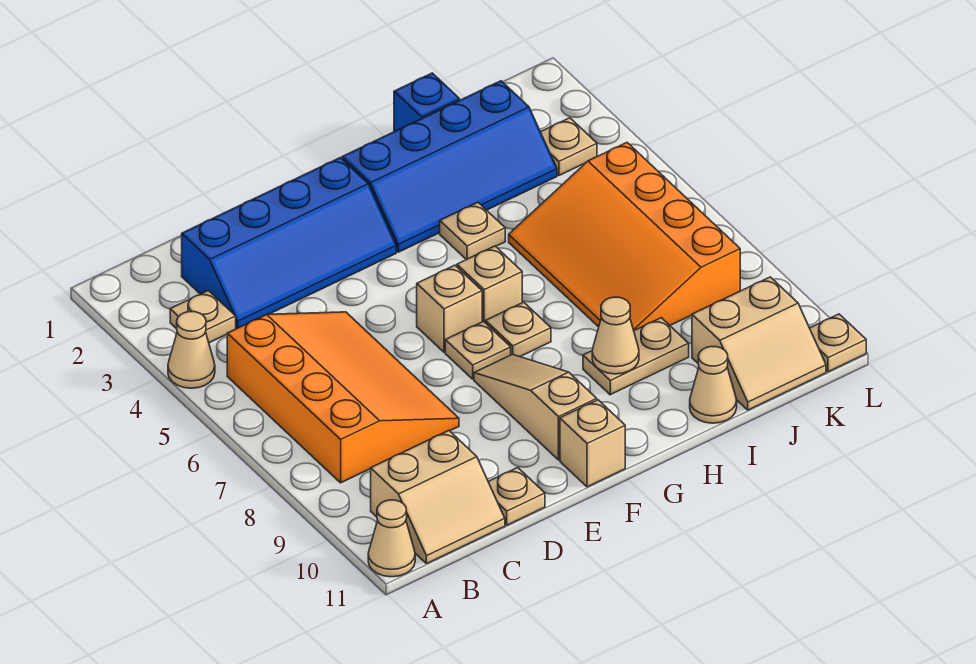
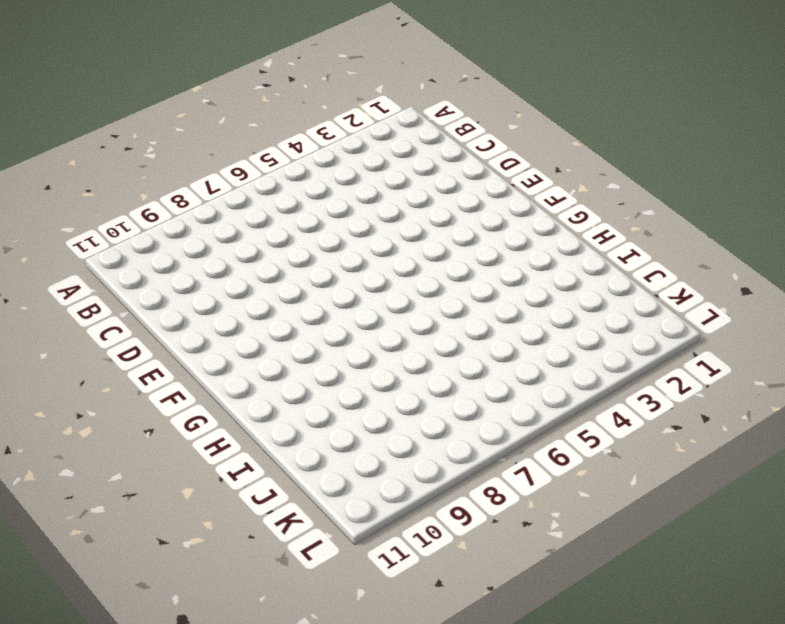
none -> tan 1x1 cone [168,312,215,388]
none -> tan 1x1 cone [368,500,415,577]
none -> tan 1x1 plate [170,290,236,343]

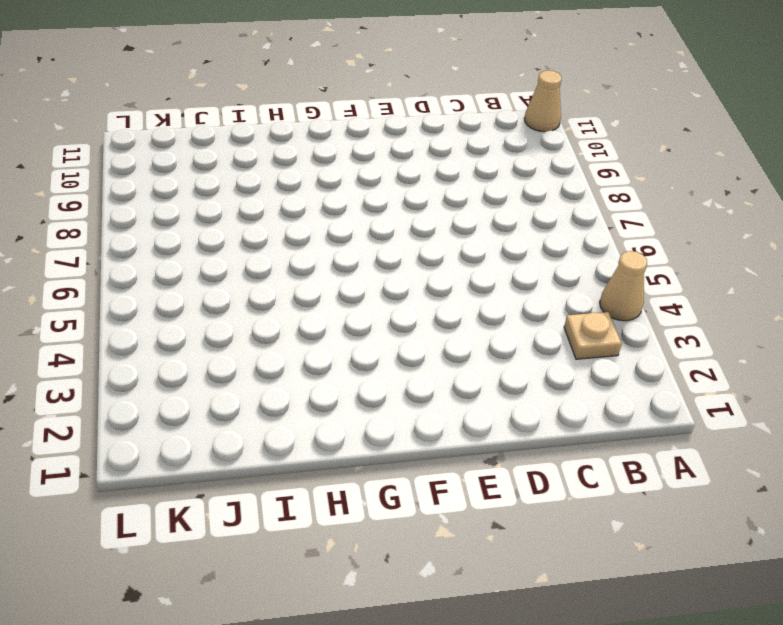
none -> orange 3x4 slope [227,312,459,483]
none -> tan 2x2 slope [371,431,505,564]
none -> blue 2x4 slope [182,158,396,328]

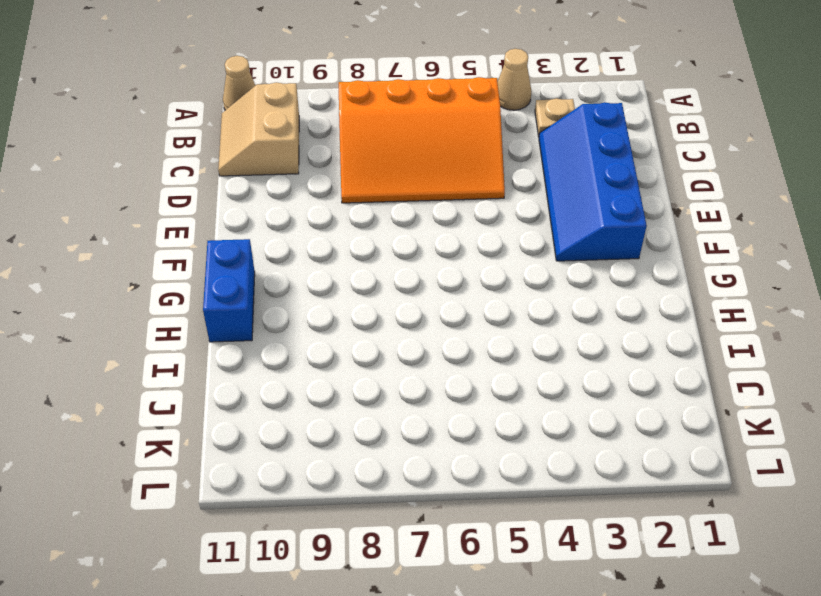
blue 1x2 brick [203,239,255,342] -> none
none -> tan 1x1 plate [488,467,545,525]
none -> tan 1x1 brick [417,265,482,352]
none -> tan 1x1 plate [445,321,511,379]

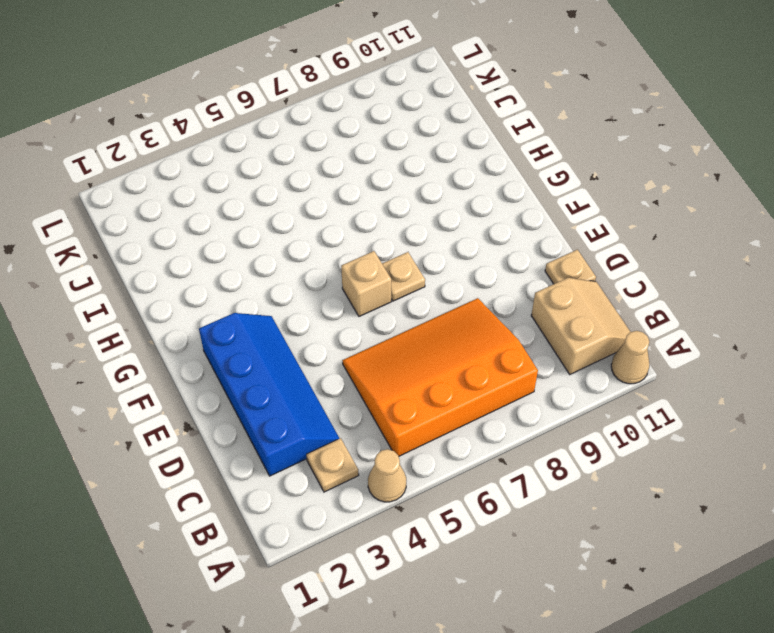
none -> tan 1x3 slope [474,354,597,460]
none -> tan 1x1 brick [560,400,625,487]
none -> blue 2x4 slope [342,81,557,252]

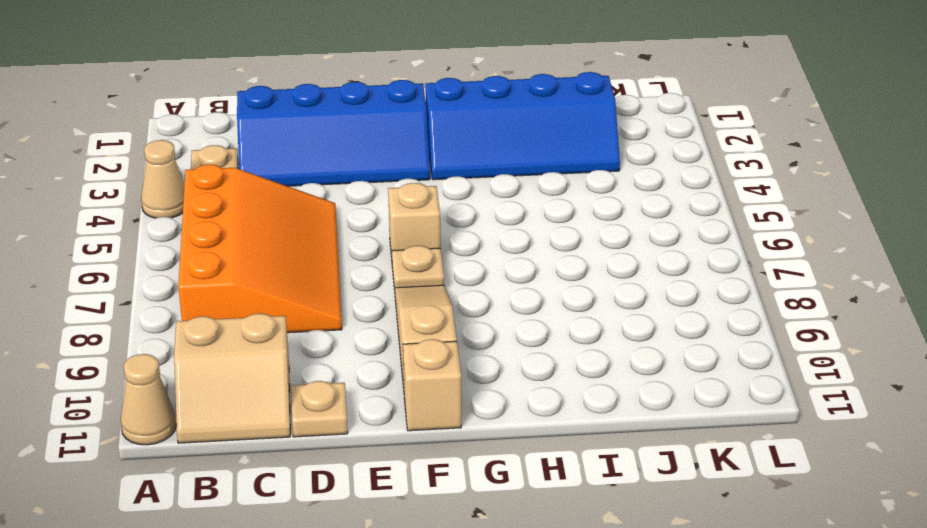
none -> tan 1x1 brick [457,246,522,322]
none -> tan 1x1 plate [485,302,551,357]
none -> tan 1x1 plate [440,202,505,260]

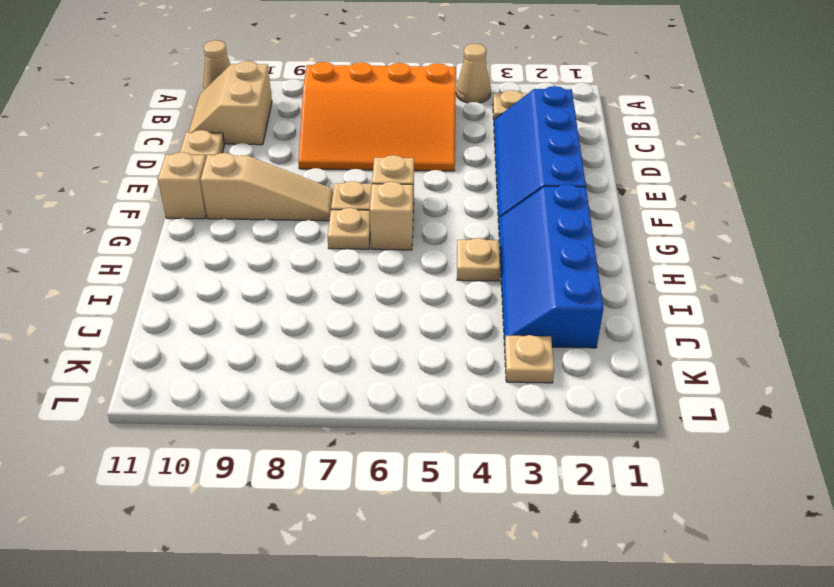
none -> tan 1x2 plate [583,318,689,395]
none -> blue 1x1 brick [394,73,460,132]
none -> orange 3x4 slope [509,143,740,330]

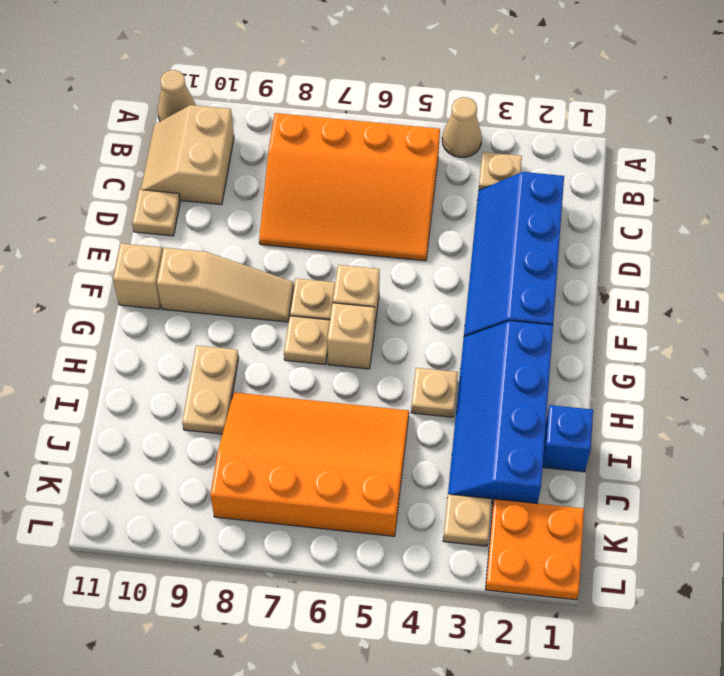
orange 2x2 plate [485,499,584,600] -> none
none -> tan 1x1 cone [690,346,737,423]
none -> tan 2x2 slope [692,277,826,410]
none -> tan 1x1 plate [810,314,866,372]

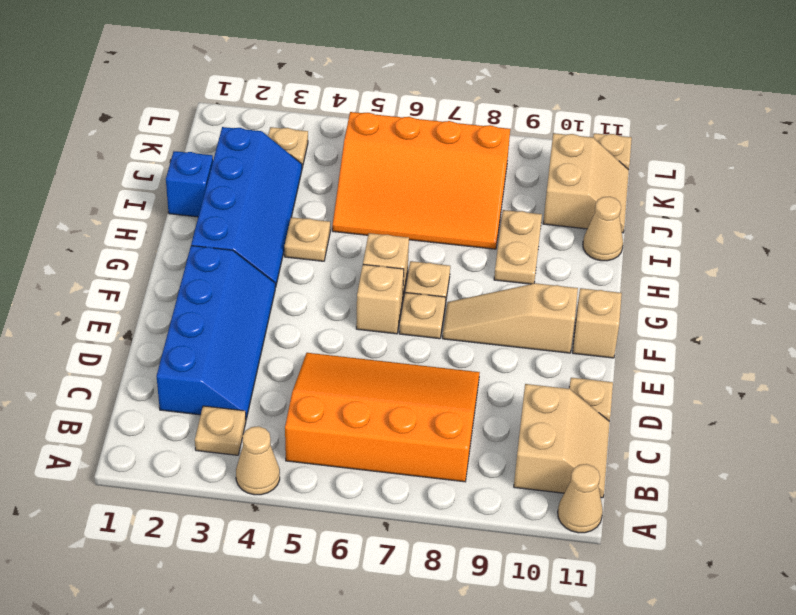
none -> tan 1x1 cone [592,297,639,374]

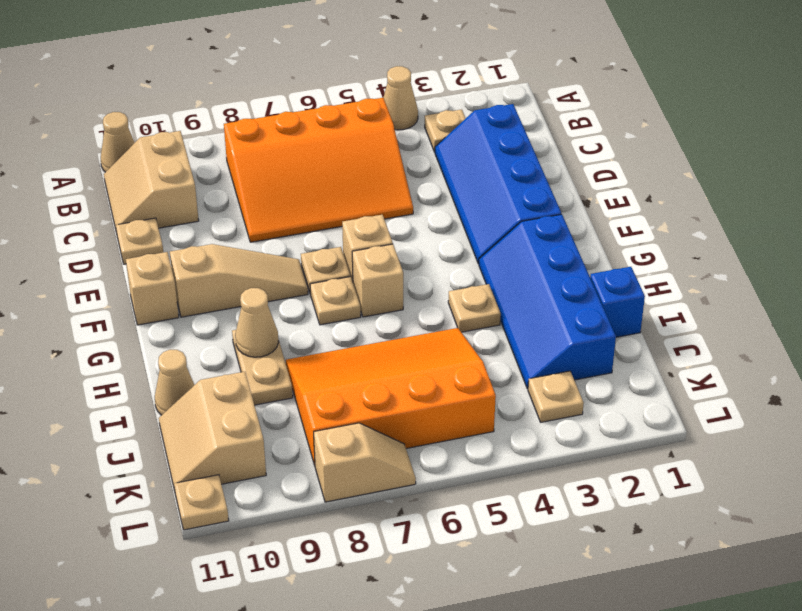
tan 1x2 slope [314,423,416,502] -> none

